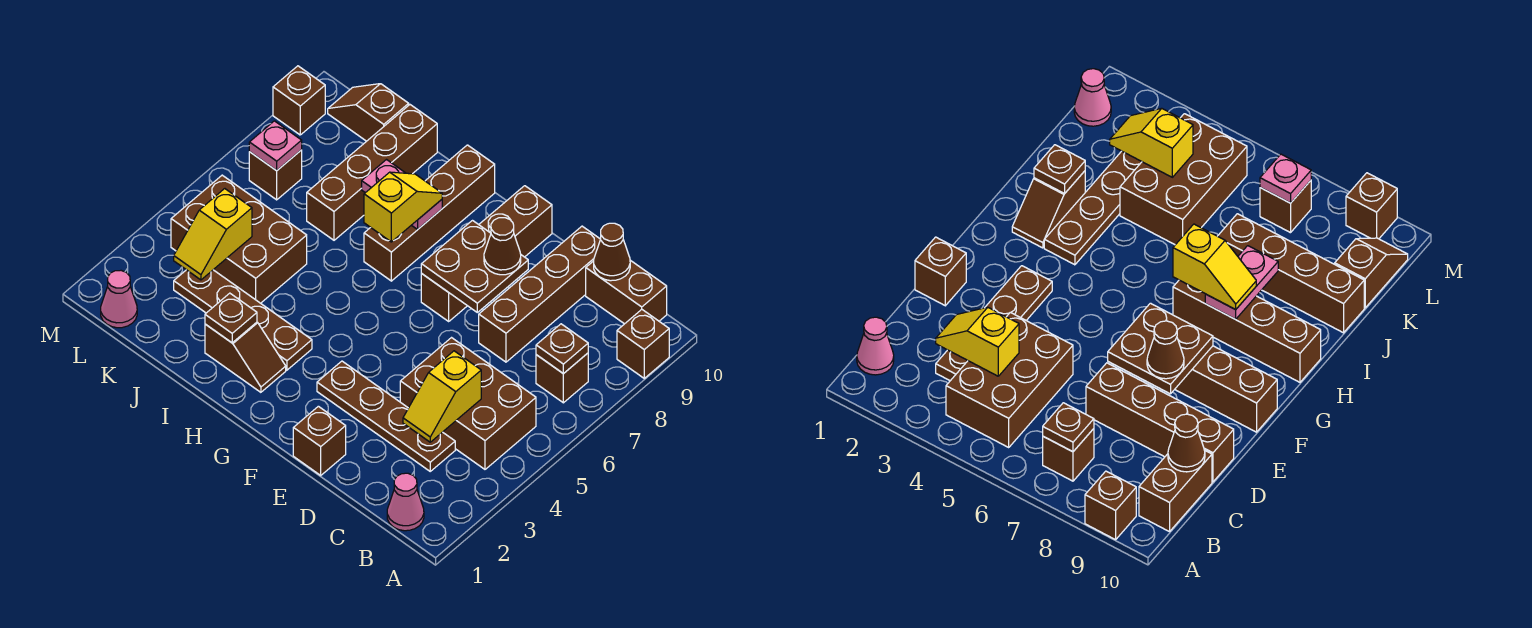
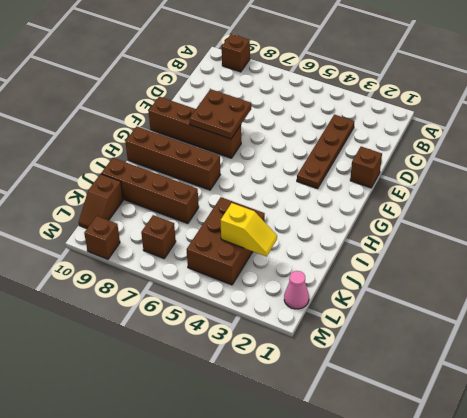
none -> pink 1x1 cone [387,473,424,531]
none -> brown 2x3 brick [400,338,536,469]
none -> brown 1x1 brick [536,353,588,403]

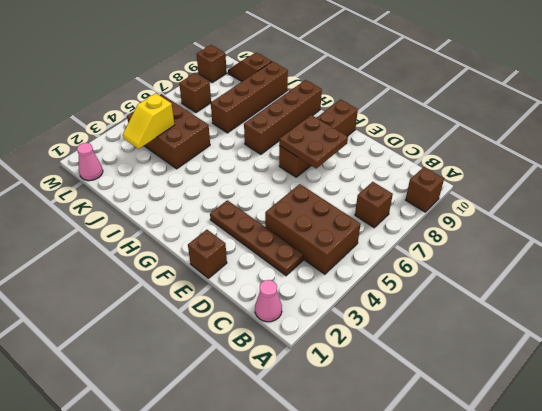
none -> brown 1x2 brick [586,260,667,324]
none -> brown 1x4 brick [479,226,601,362]
none -> brown 1x2 slope [205,322,286,392]

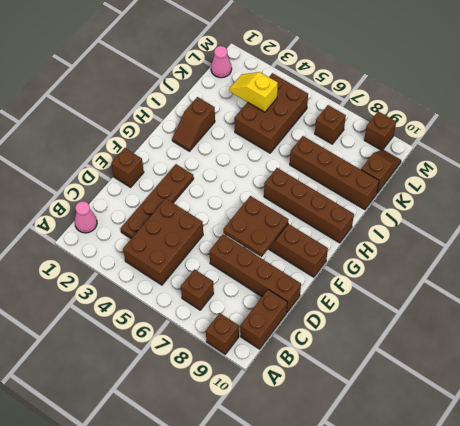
none -> brown 1x4 plate [174,270,312,370]
none -> brown 1x1 plate [536,324,588,374]
none -> yellow 1x2 slope [403,351,481,442]

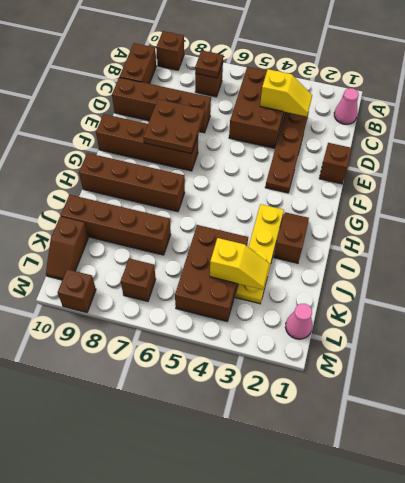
yellow 1x4 plate [236,204,284,304] -> brown 1x4 plate [174,270,312,370]
none -> brown 1x1 cone [594,223,630,281]
none -> pink 1x2 plate [362,160,442,229]
none -> brown 1x1 plate [205,293,257,343]

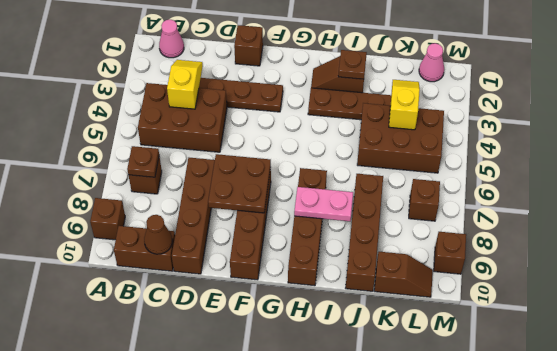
none -> pink 1x1 plate [249,121,302,171]
none -> brown 1x1 cone [484,218,521,275]
none -> yellow 1x2 slope [364,172,442,242]

